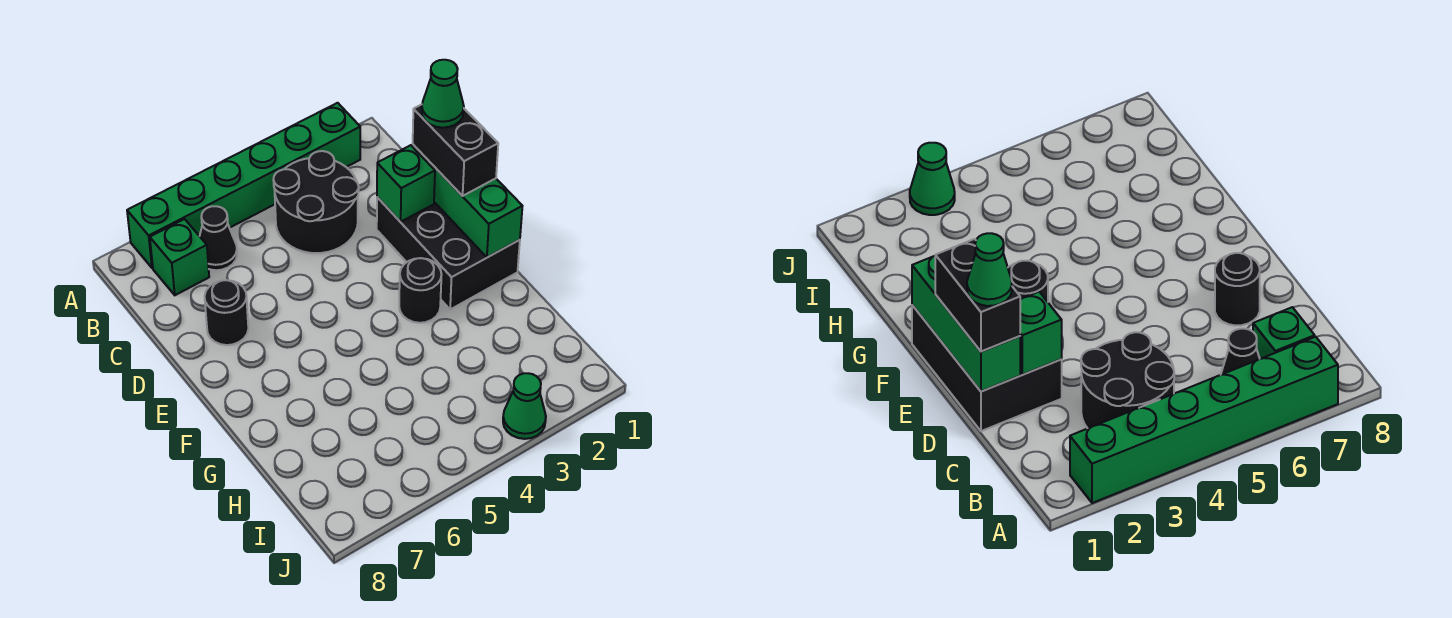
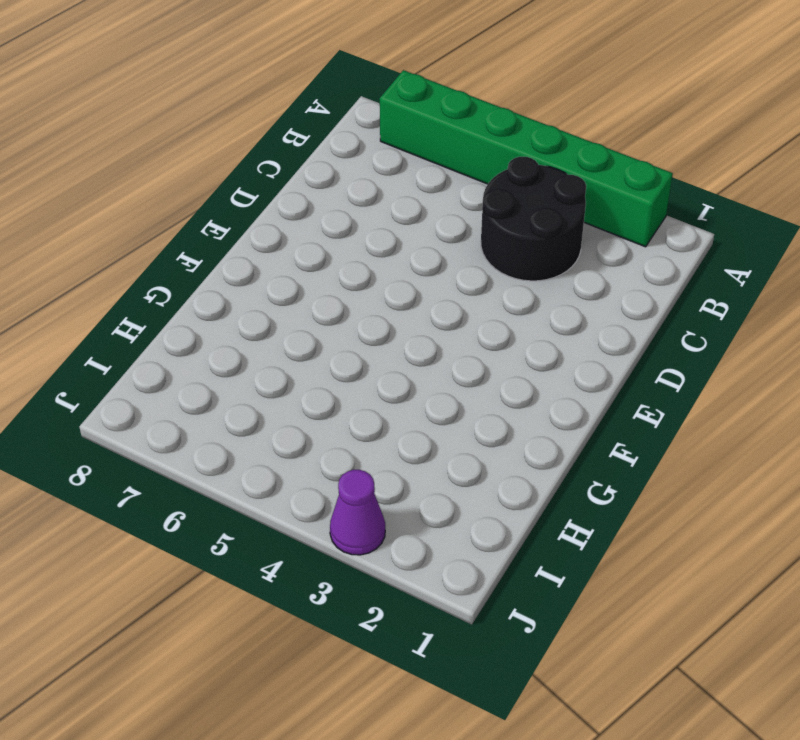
purple 1x1 cone [330,470,385,555] -> green 1x1 cone [503,373,546,439]
none -> black 1x1 cone [200,206,237,270]
none -> green 1x1 brick [150,219,209,295]
none -> black 2x3 brick [377,197,520,310]

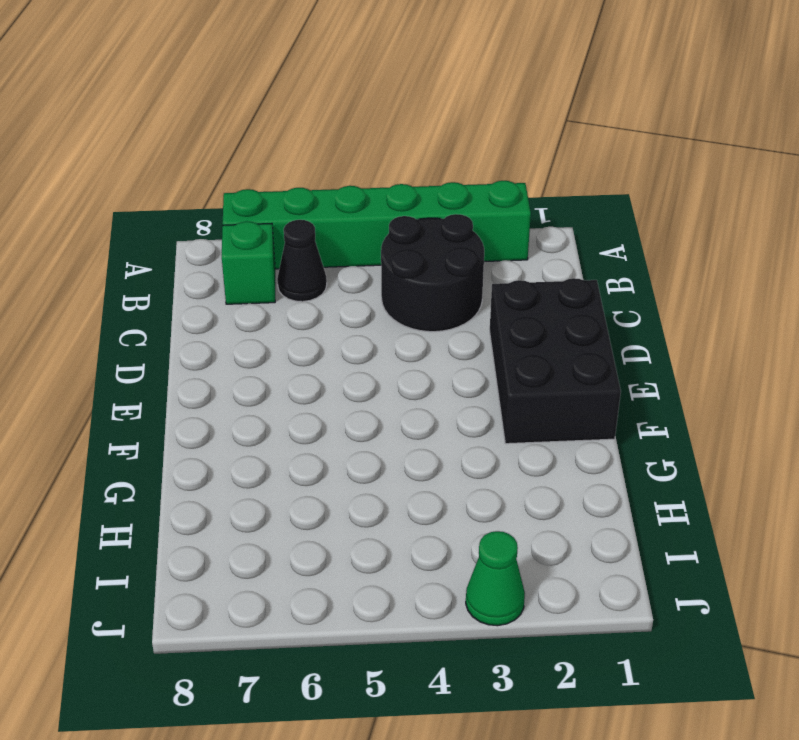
none -> black 1x1 round brick [205,280,248,345]
none -> black 1x1 round brick [399,258,442,323]
none -> green 1x3 brick [413,145,522,257]

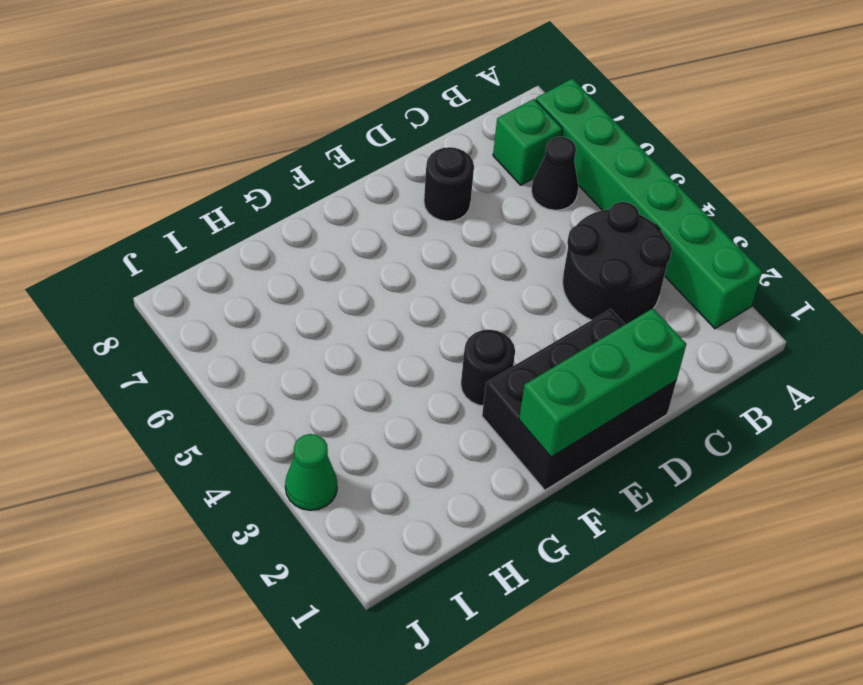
none -> green 1x1 brick [377,145,435,222]
none -> black 1x2 brick [413,105,498,196]
none -> green 1x1 cone [422,60,464,128]

